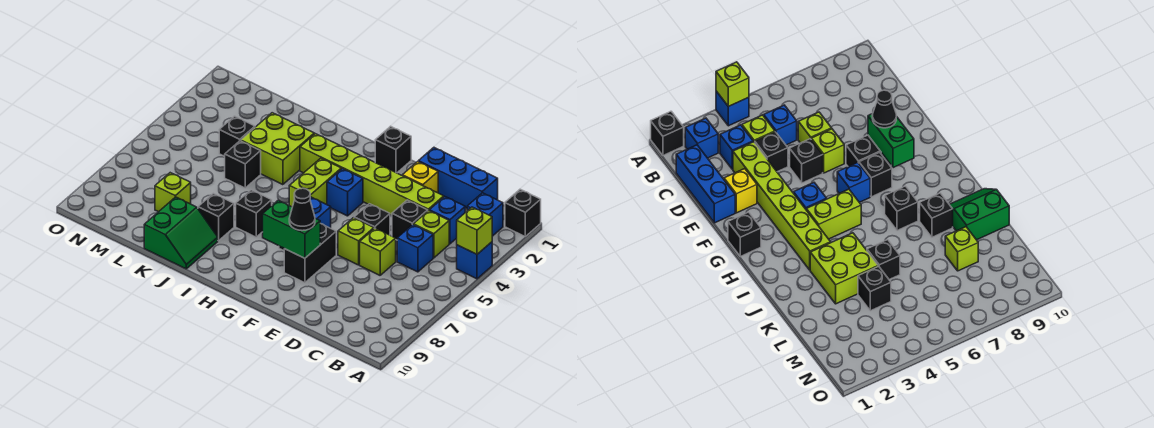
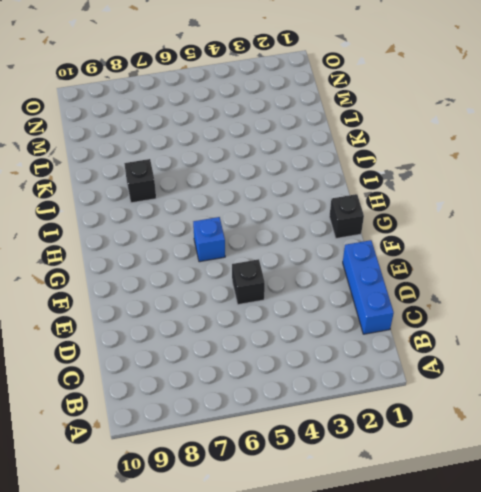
none -> black 1x1 brick [505,189,541,236]
none -> blue 1x1 brick [457,242,492,279]
none -> blue 1x1 brick [467,193,503,236]

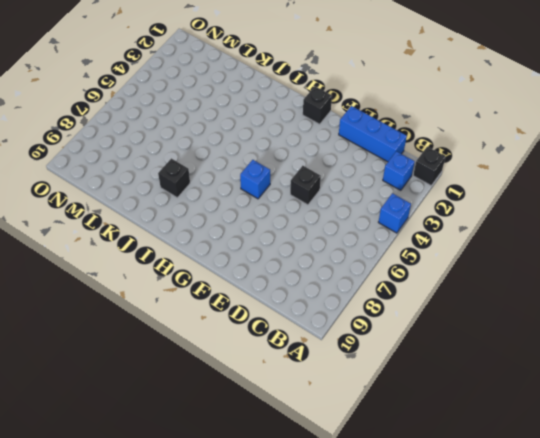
none -> blue 1x1 brick [430,197,465,244]
none -> lime 1x1 brick [413,211,449,258]
none -> blue 1x1 brick [397,225,433,272]

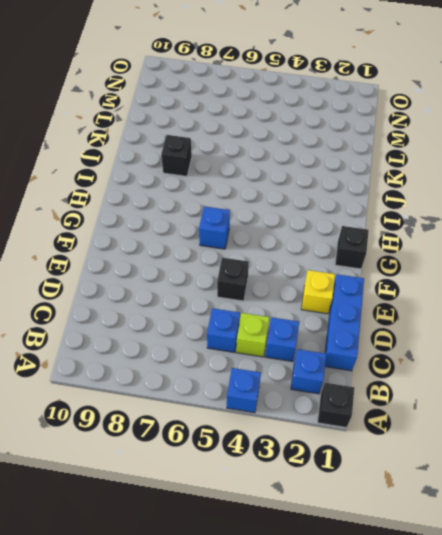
none -> lime 1x6 brick [300,134,444,216]
none -> black 1x1 brick [392,200,428,240]
none -> lime 1x1 brick [360,228,396,275]

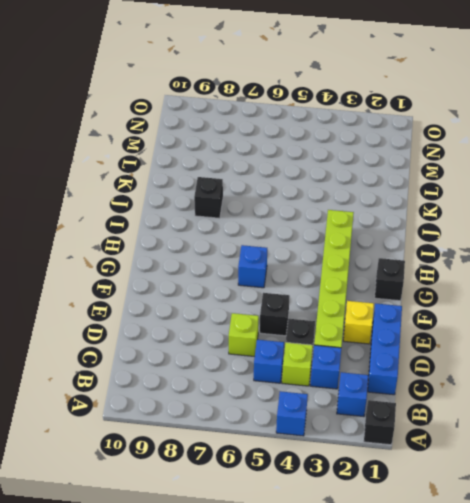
none -> lime 1x1 brick [338,218,374,265]
none -> black 1x2 brick [284,224,336,283]
none -> blue 1x1 brick [327,169,363,216]

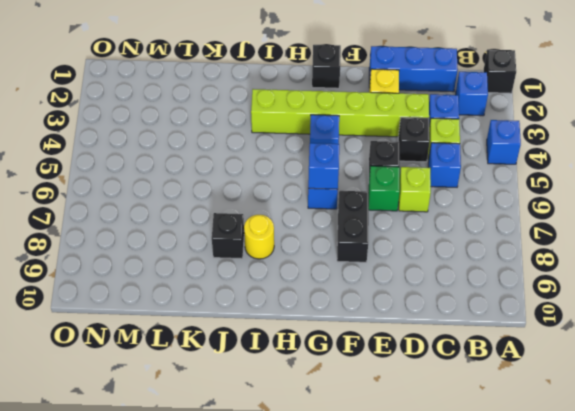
green 1x1 brick [369,166,400,211] -> lime 1x1 brick [338,218,374,265]
blue 1x1 brick [308,143,339,189] -> none
yellow 1x1 round brick [244,215,274,259] -> none
none -> black 1x1 brick [859,152,892,197]
none -> lime 1x2 brick [289,158,341,207]
none -> black 1x1 brick [236,190,272,237]

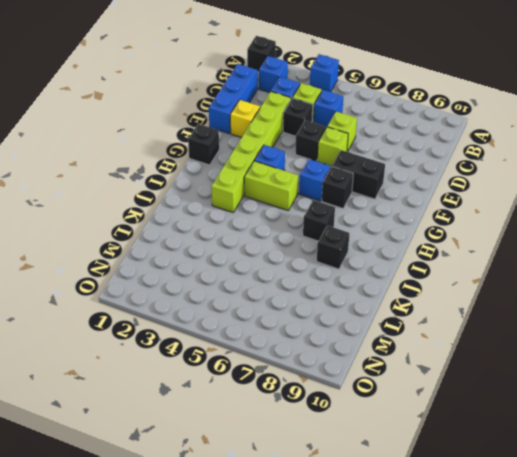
none -> lime 2x2 brick [241,113,314,185]
none -> green 2x2 slope [144,197,218,269]
none -> black 1x1 brick [225,141,261,188]

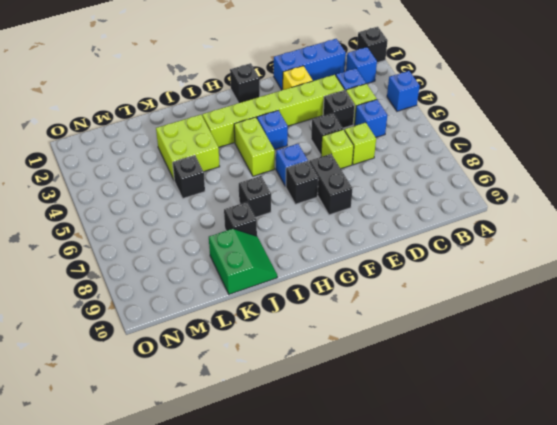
none -> black 1x1 brick [219,116,255,156]
none -> lime 1x1 brick [155,173,191,212]
none -> lime 1x1 brick [457,207,492,254]

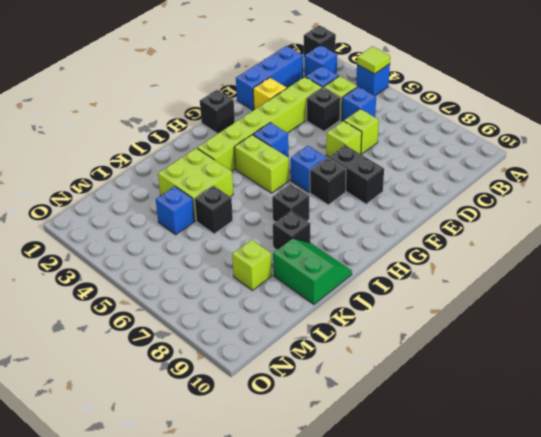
lime 1x1 tile [357,46,390,74] -> lime 1x1 brick [457,207,492,254]
blue 1x1 brick [156,187,195,235] -> black 1x1 brick [219,116,255,156]
none -> black 1x1 brick [354,204,390,235]
none -> green 1x2 brick [263,200,320,258]
none -> black 1x1 cone [289,188,315,231]

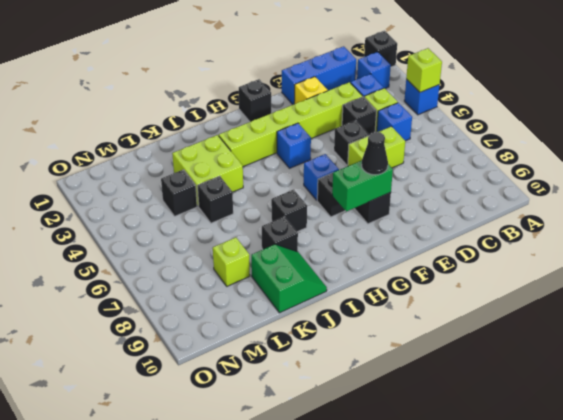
none -> lime 1x2 brick [289,158,341,207]

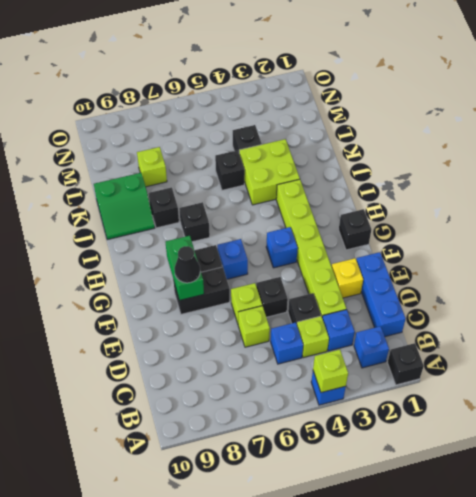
none -> lime 1x2 brick [289,158,341,207]

